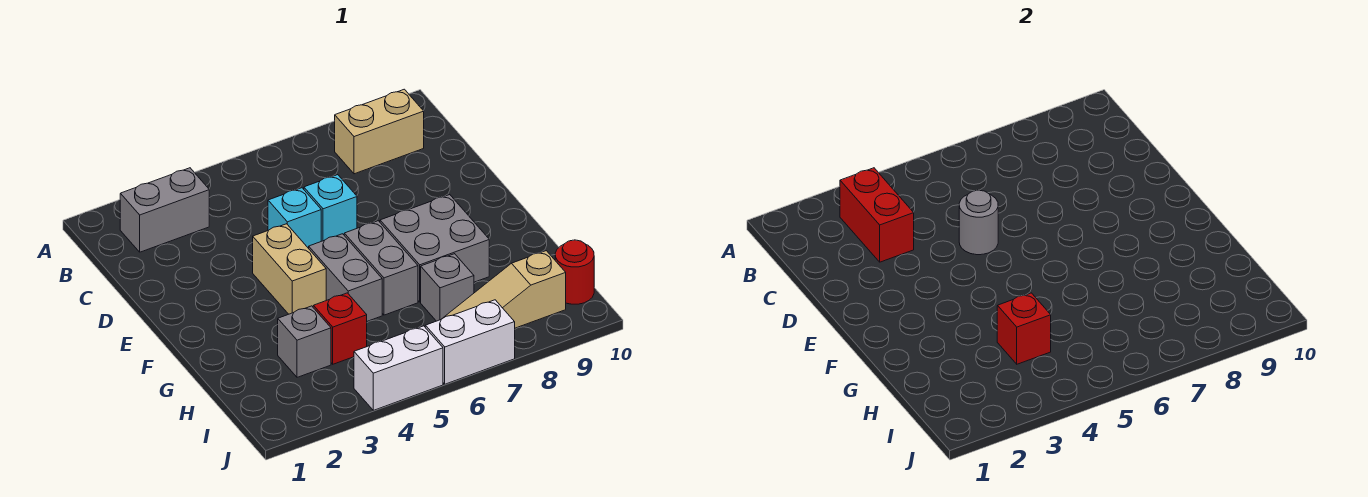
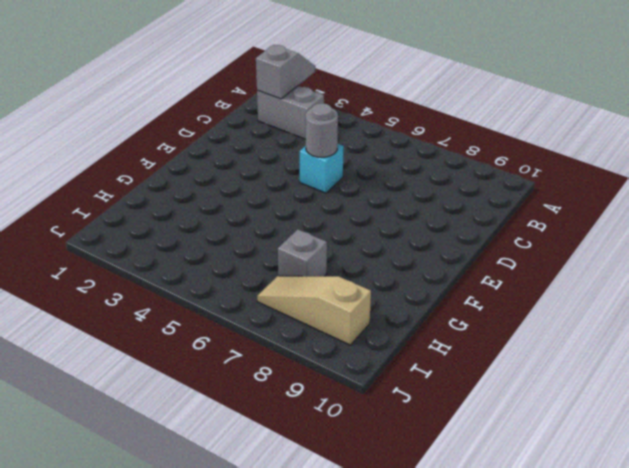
grey 1x2 slope [256,45,315,99] -> none
none -> tan 1x2 brick [335,89,424,174]
none -> cyan 1x1 brick [304,175,357,241]
none -> tan 1x2 brick [253,224,326,314]

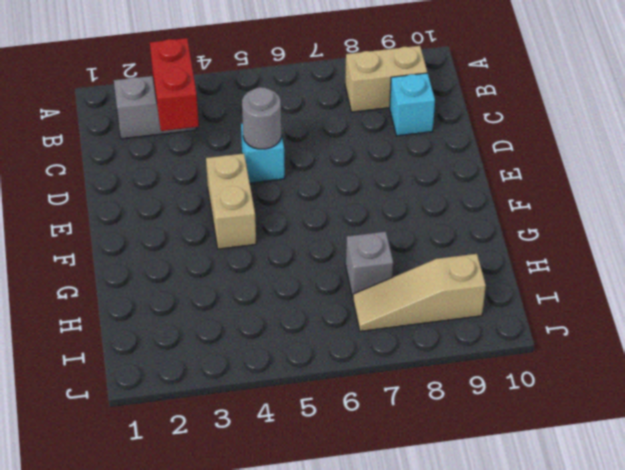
cyan 1x1 brick [390,73,435,136] -> cyan 1x1 brick moved to [304,175,357,241]
none -> grey 1x2 brick [309,234,382,321]
none -> grey 1x2 brick [344,221,418,315]
none -> grey 2x2 brick [380,195,489,302]

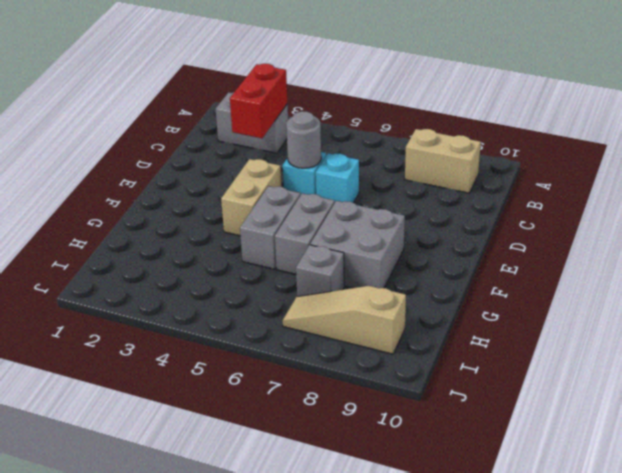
none -> grey 1x1 brick [278,306,331,377]
none -> red 1x1 brick [313,293,367,364]
none -> red 1x1 round brick [555,240,594,304]

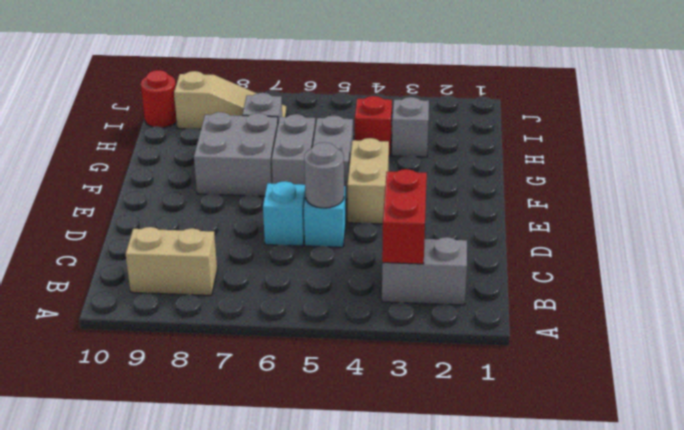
none -> white 1x2 brick [354,326,443,410]
none -> white 1x2 brick [425,300,515,384]
none -> red 1x1 brick [997,293,1051,364]

